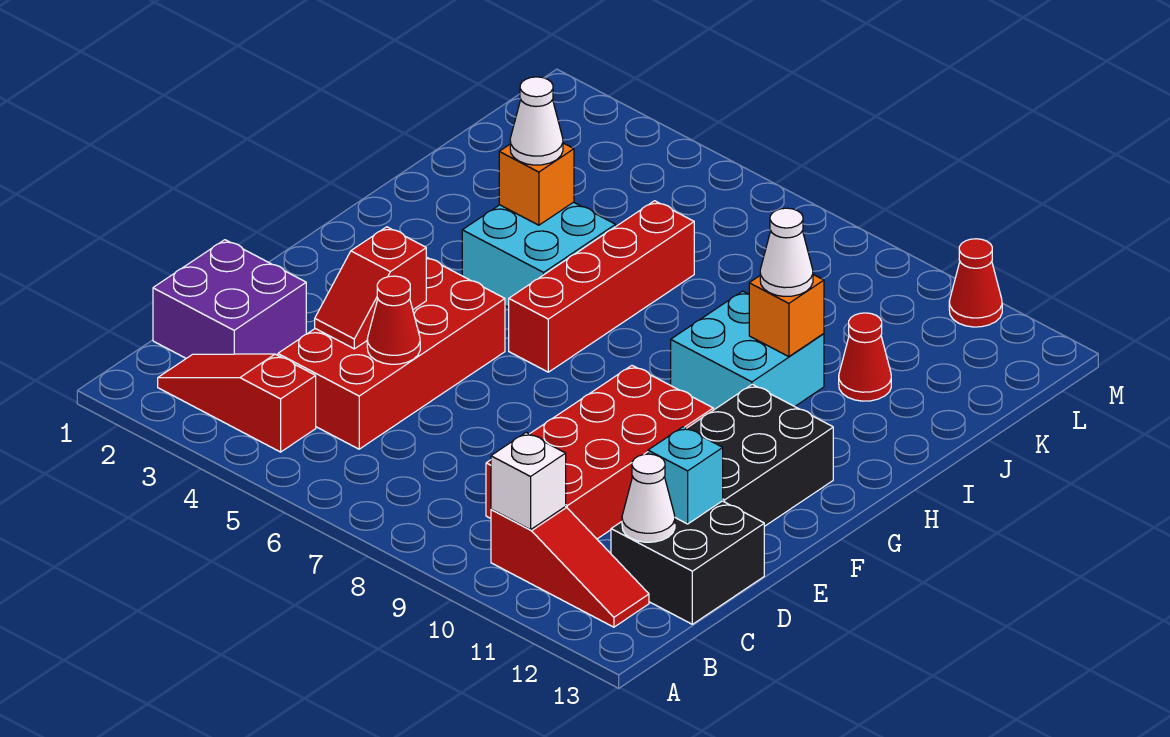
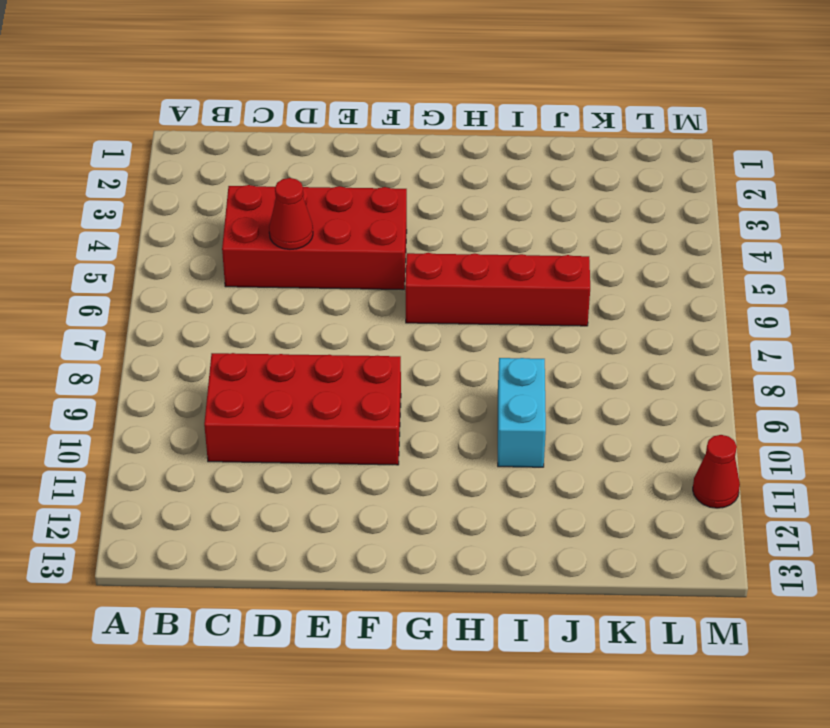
cyan 1x2 brick [498,358,546,467] -> cyan 2x2 brick [671,291,824,410]
none -> red 1x3 slope [158,354,316,452]
none -> red 1x3 slope [491,507,649,627]
none -> purple 2x2 brick [153,240,306,358]

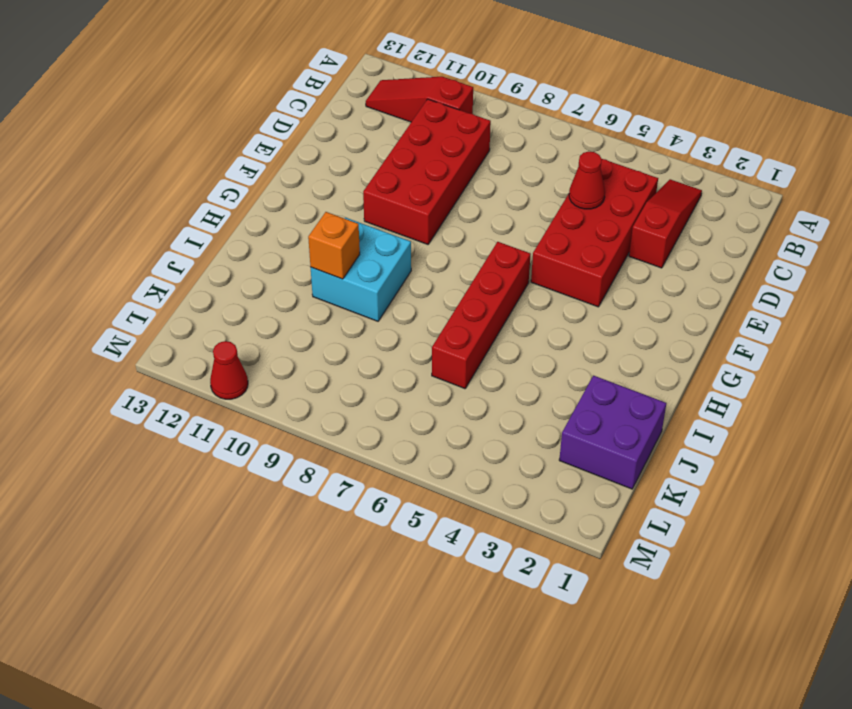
red 1x3 slope [629,179,702,268] -> red 1x3 slope turned to [158,354,316,452]
purple 2x2 brick [559,376,666,489] -> purple 2x2 brick moved to [153,240,306,358]
none -> black 2x2 brick [611,501,764,624]
none -> black 2x3 brick [687,384,833,526]
none -> cyan 2x2 brick [462,202,616,307]

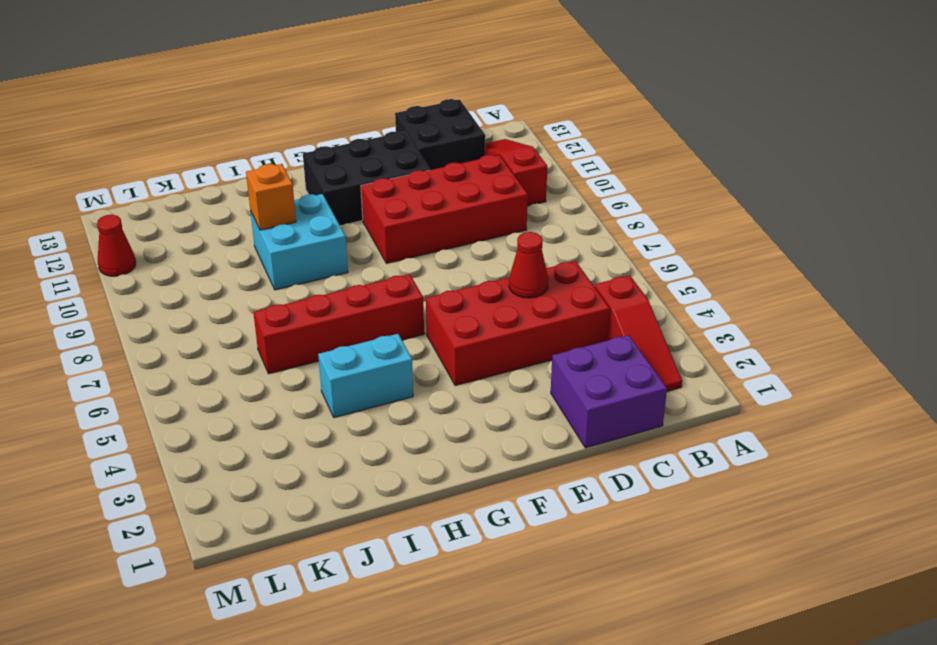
cyan 1x2 brick [318,334,413,418] -> cyan 2x2 brick [462,202,616,307]
none -> red 1x1 cone [839,313,891,401]
none -> white 1x1 brick [491,432,566,530]
none -> white 1x1 cone [622,454,675,542]

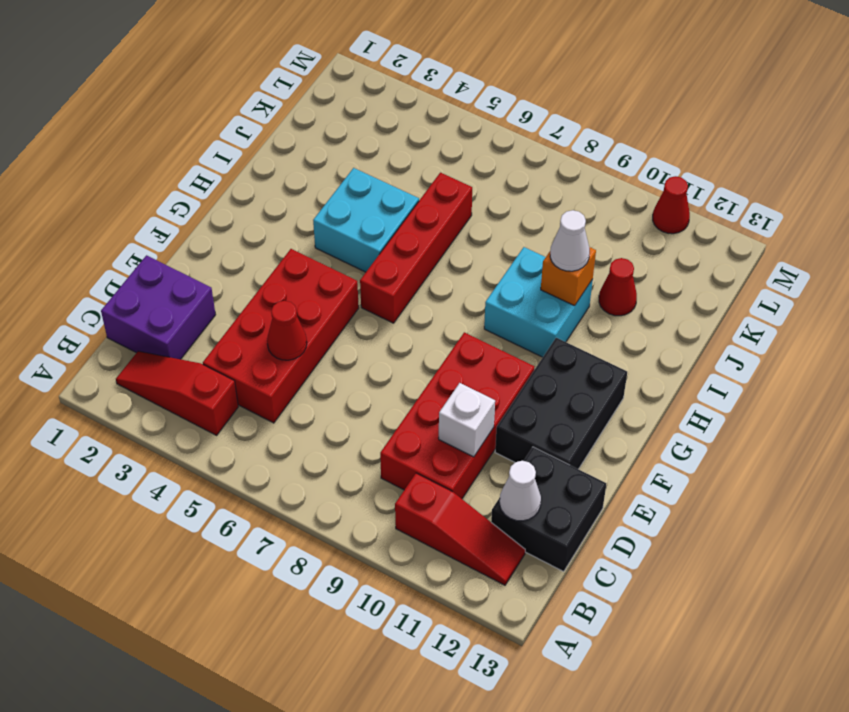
white 1x1 brick [439,383,495,457] -> white 1x1 brick moved to [491,432,566,530]
none -> red 1x2 slope [315,227,426,349]
none -> cyan 1x1 brick [648,427,723,524]
none -> orange 1x1 brick [499,143,574,225]

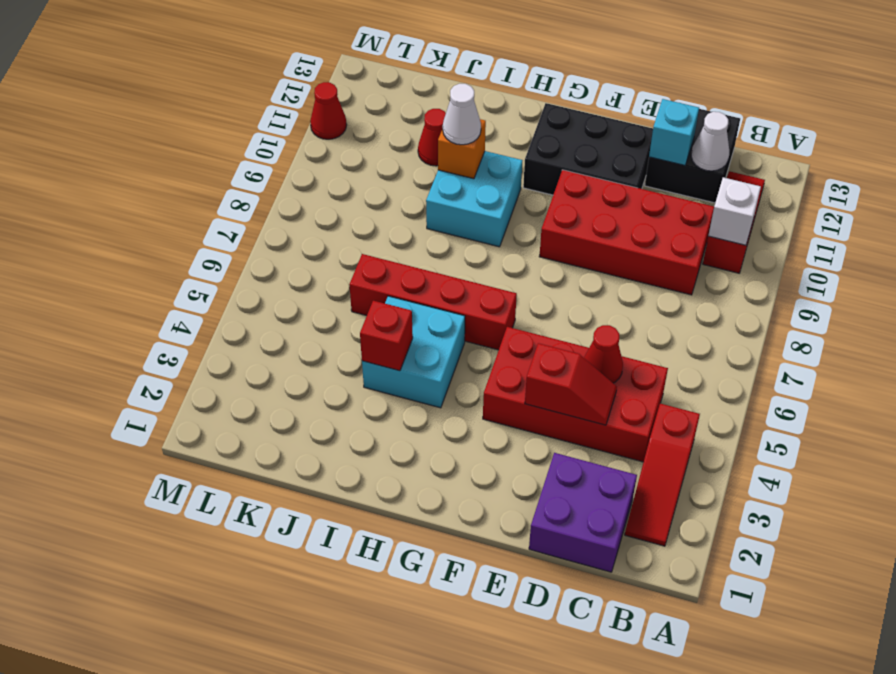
red 1x1 brick [360,301,413,371] -> orange 1x1 brick [499,143,574,225]
none -> white 1x1 cone [510,77,563,165]

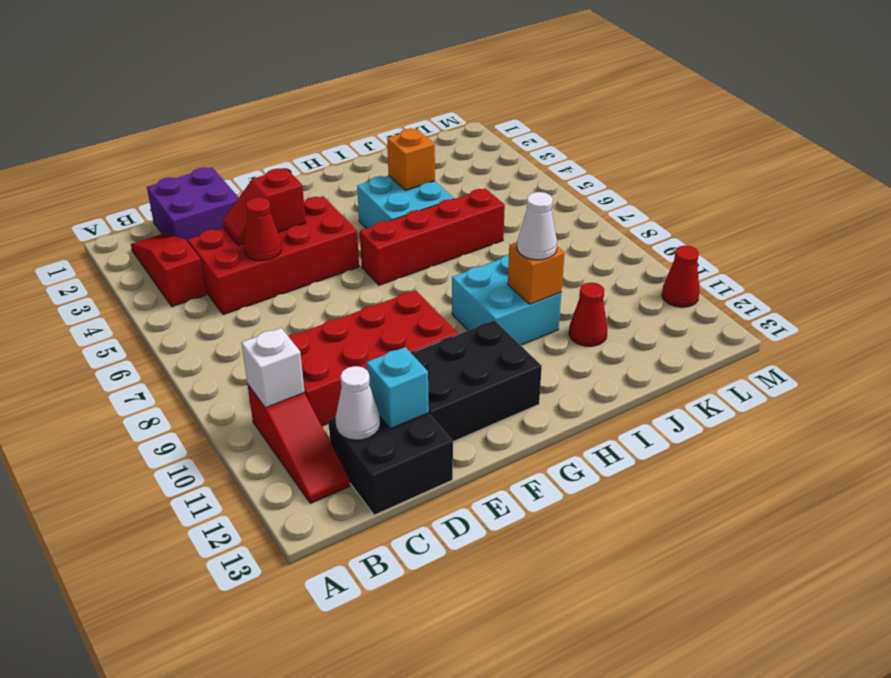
none -> white 1x1 cone [510,77,563,165]

